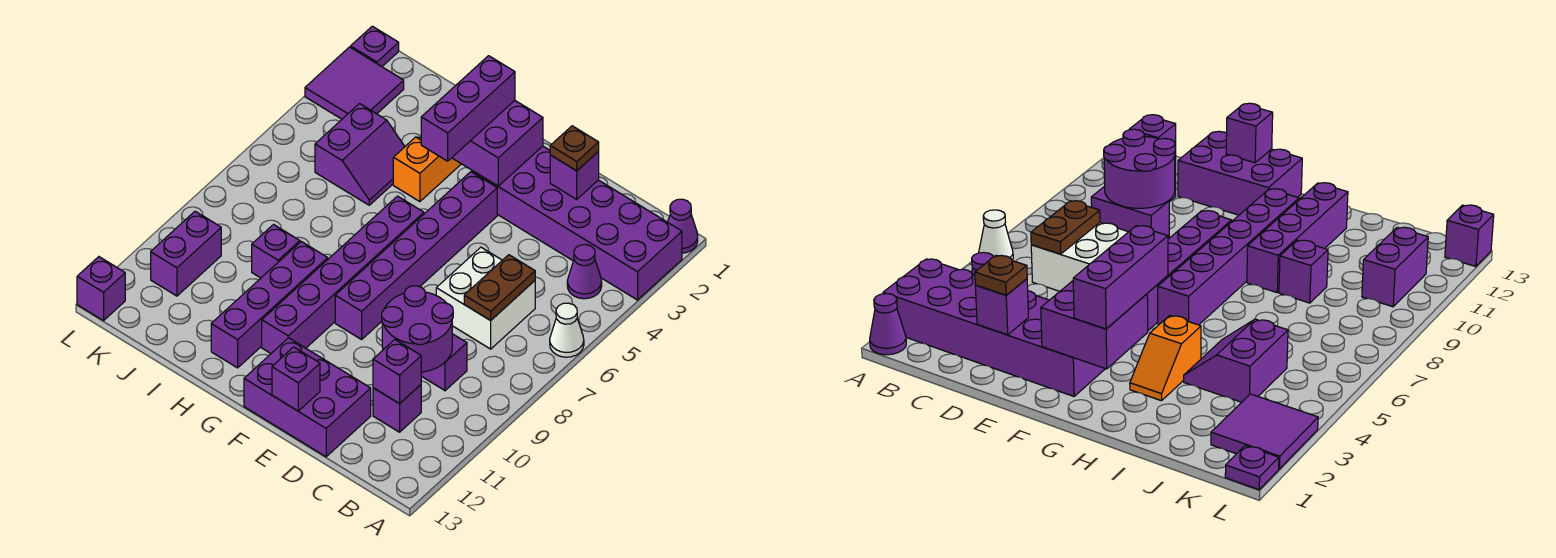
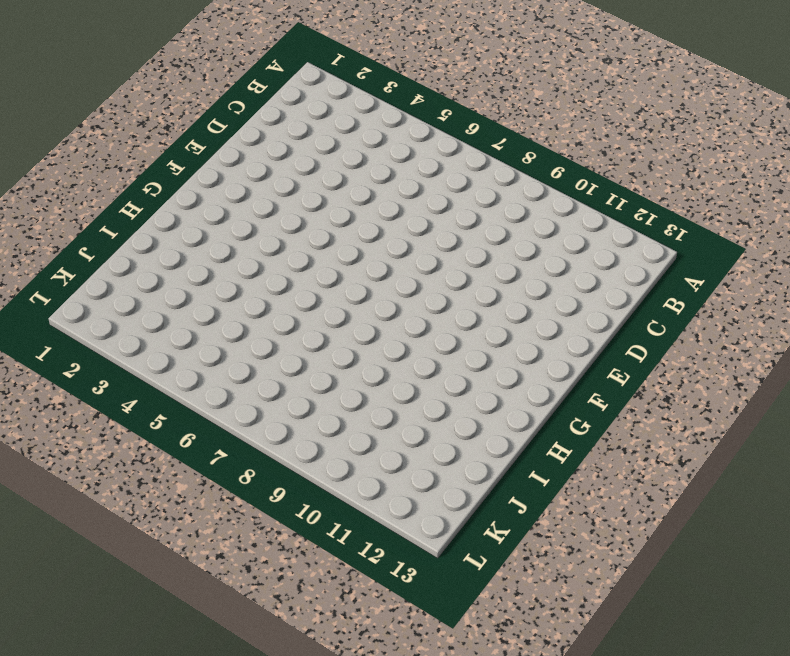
none -> purple 1x1 cone [668,199,698,253]
none -> purple 2x6 brick [472,146,682,300]
none -> white 1x1 cone [550,303,584,357]

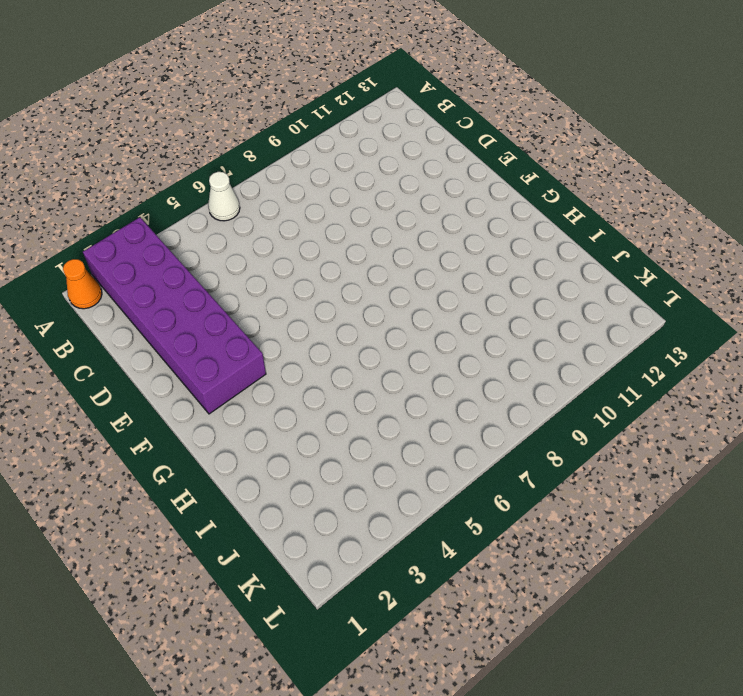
orange 1x1 cone [63,259,102,309] -> purple 1x1 cone [668,199,698,253]
none -> purple 1x1 cone [567,245,602,299]
none -> white 2x2 brick [436,247,535,349]
none -> purple 1x2 brick [421,334,467,391]

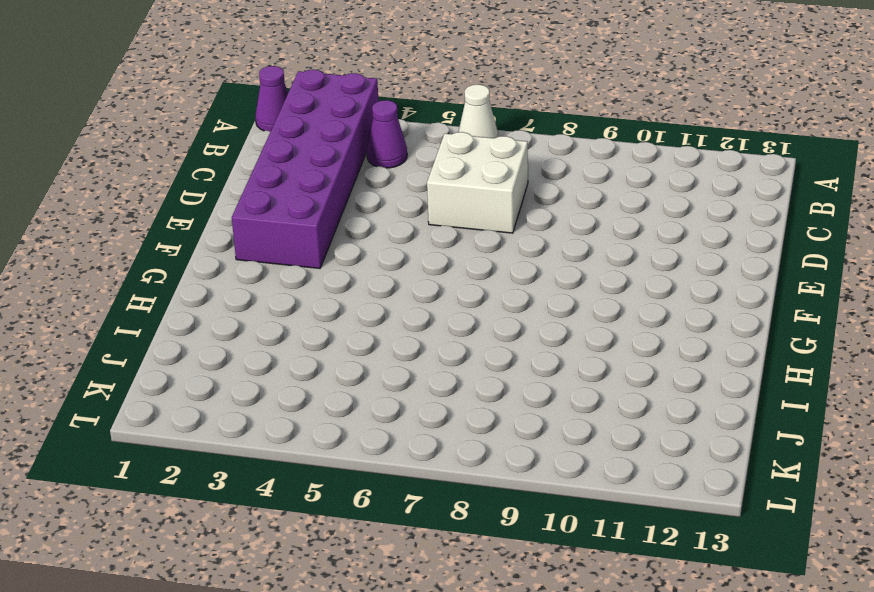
none -> purple 1x2 brick [421,334,467,391]
none -> purple 1x1 brick [373,385,421,432]
none -> purple 2x3 brick [244,338,371,457]

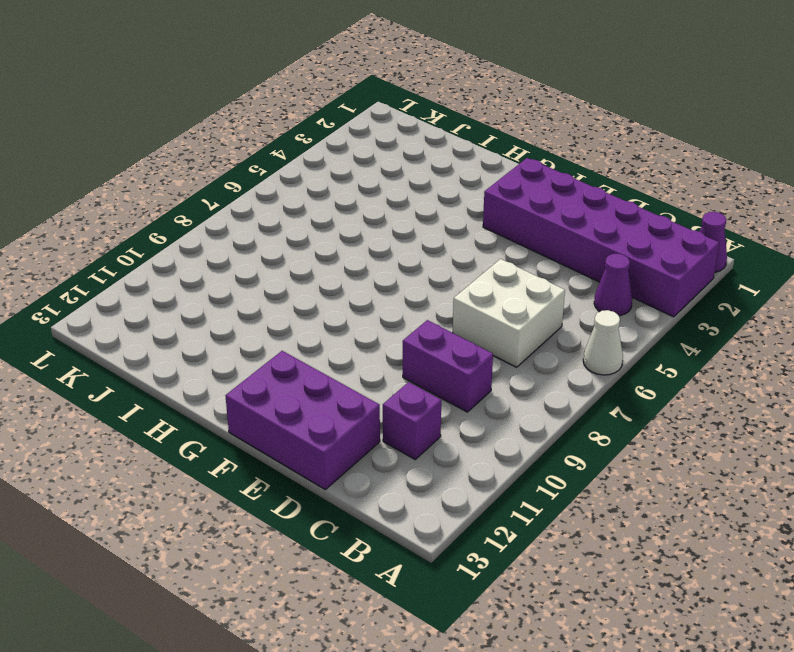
none -> purple 1x6 brick [335,172,497,339]
none -> purple 1x6 brick [262,196,424,353]
none -> orange 1x2 slope [393,137,461,202]

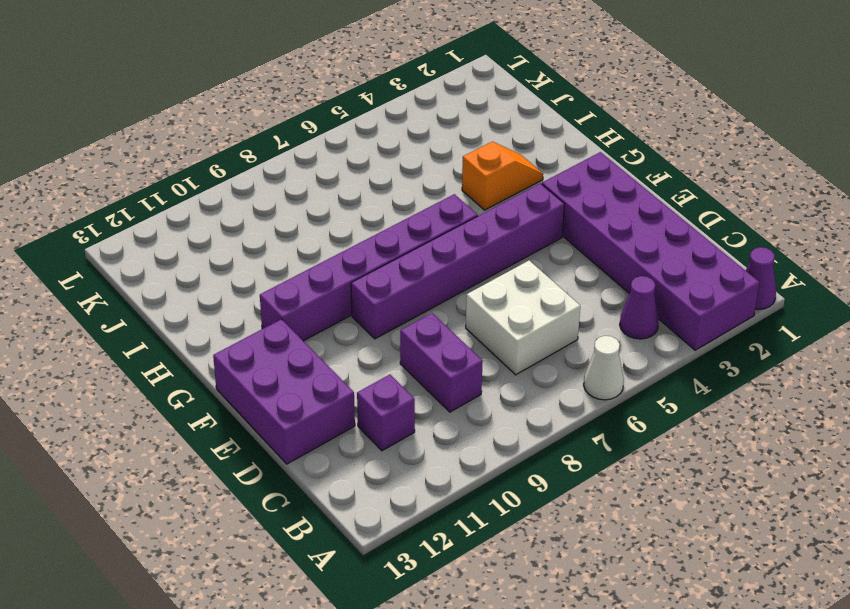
none -> purple 1x4 brick [211,242,328,368]
none -> purple 2x2 slope [315,104,405,205]
none -> purple 1x1 brick [252,225,300,278]

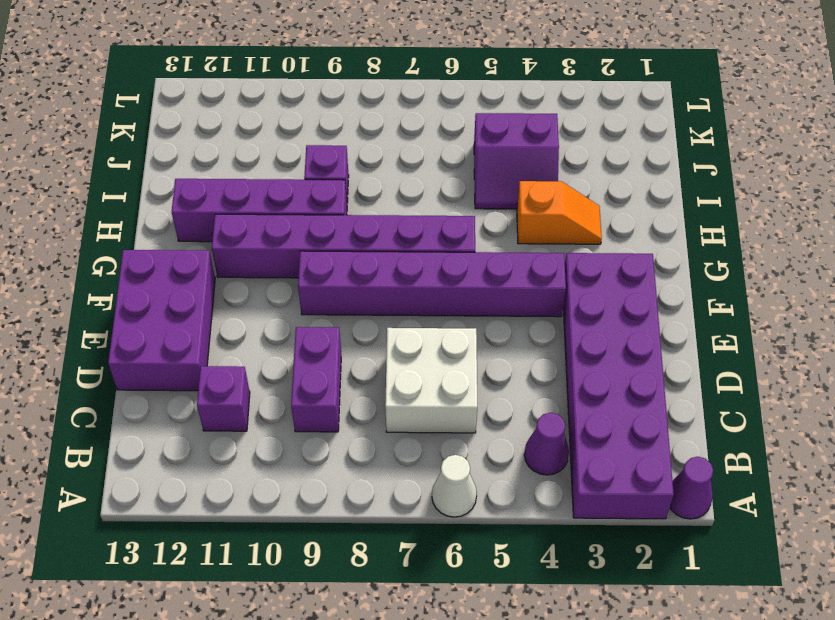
none -> purple 2x2 tile [305,47,404,119]
none -> purple 1x2 brick [151,211,221,296]
none -> purple 1x1 plate [351,26,399,67]

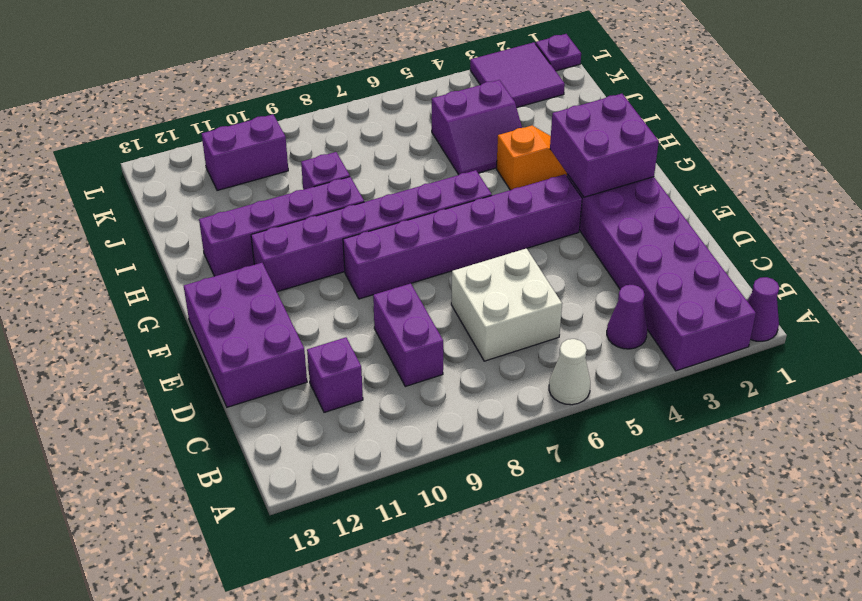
none -> purple 1x1 brick [77,257,125,321]
none -> brown 1x2 plate [464,255,535,320]
none -> purple 2x2 round brick [382,286,453,372]

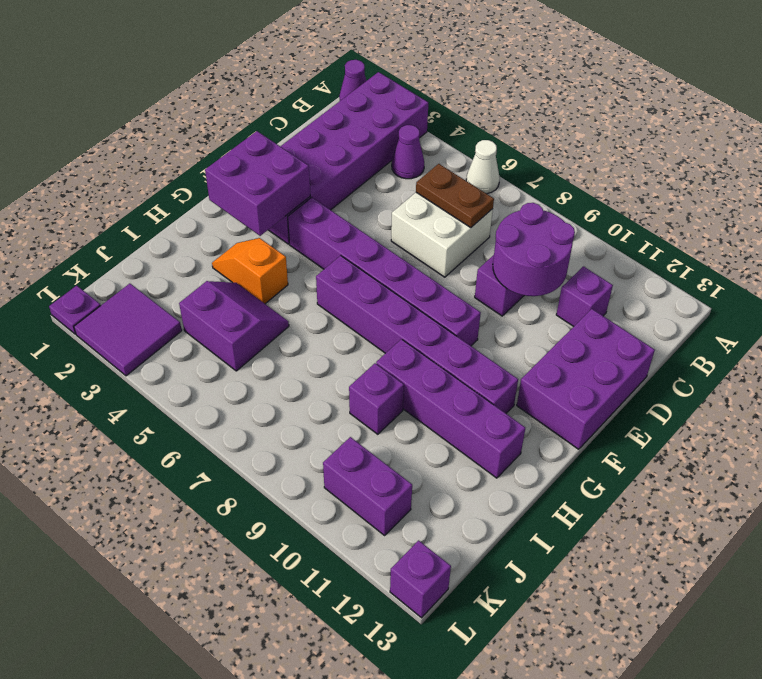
none -> purple 1x1 brick [373,340,421,404]
none -> purple 1x1 brick [550,151,599,199]
none -> purple 1x1 brick [272,347,320,411]

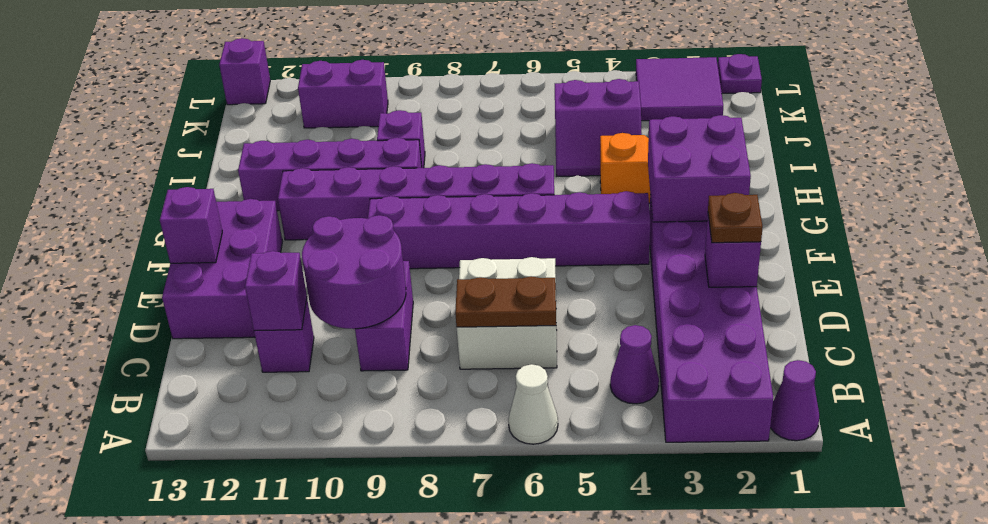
none -> purple 1x3 brick [421,56,515,161]

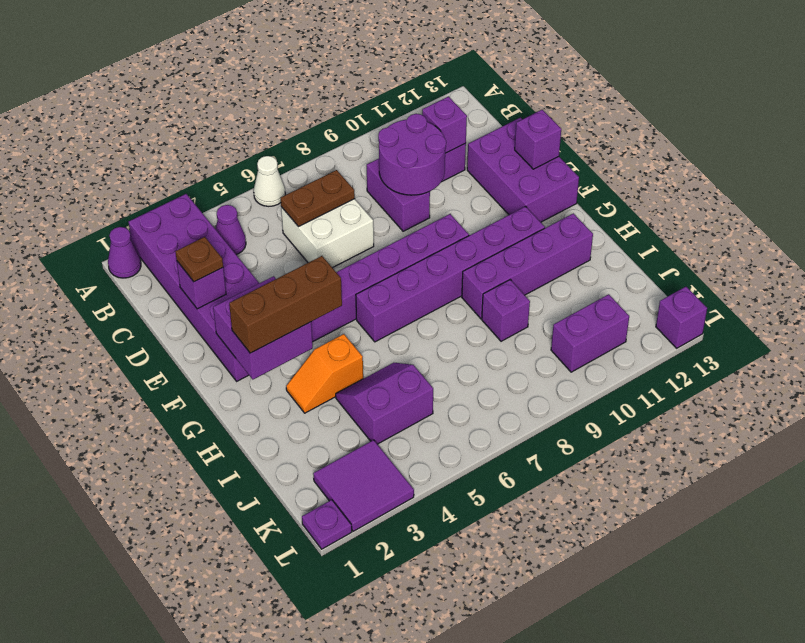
brown 1x3 brick [229,256,342,353] -> purple 1x3 brick [421,56,515,161]

